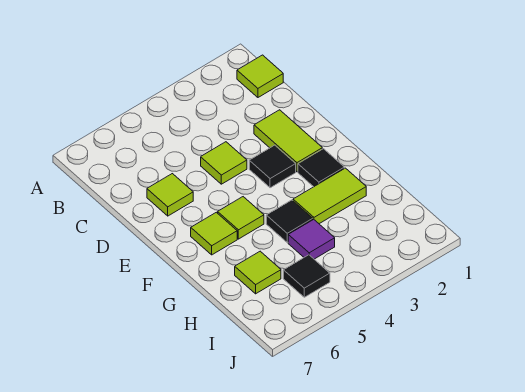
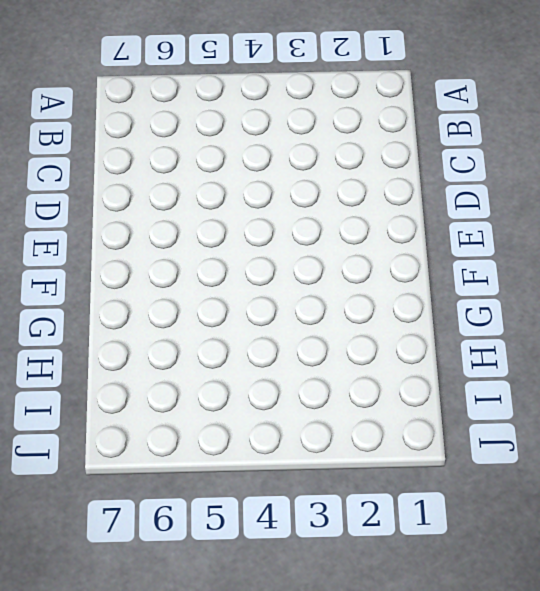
none -> lime 1x1 tile [237,55,283,97]
none -> lime 1x2 tile [254,110,322,172]
none -> lime 1x1 tile [201,142,247,184]

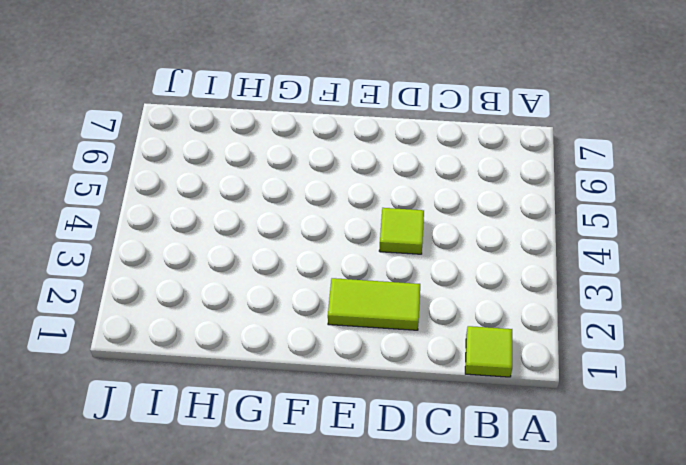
none -> lime 1x1 tile [147,174,193,216]
none -> black 1x1 tile [249,145,296,188]
none -> black 1x1 tile [298,149,344,187]

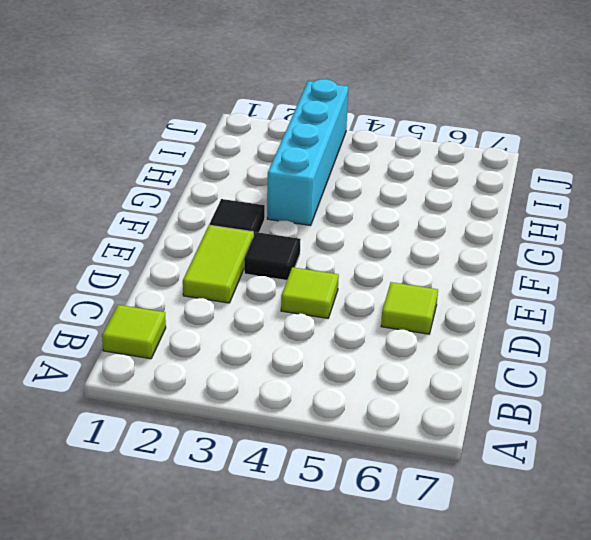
cyan 1x4 brick [267,79,348,225] -> lime 1x2 tile [293,168,366,224]
none -> lime 1x1 tile [218,197,264,239]
none -> lime 1x1 tile [191,212,237,255]
none -> black 1x1 tile [266,200,313,242]

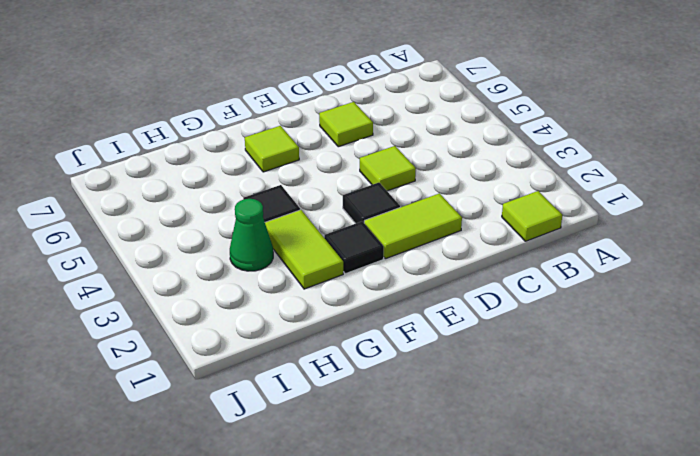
green 1x1 cone [230,199,273,271] -> none
none -> lime 1x1 tile [218,197,264,239]
none -> purple 1x1 tile [288,219,335,259]
none -> lime 1x1 tile [235,251,281,294]

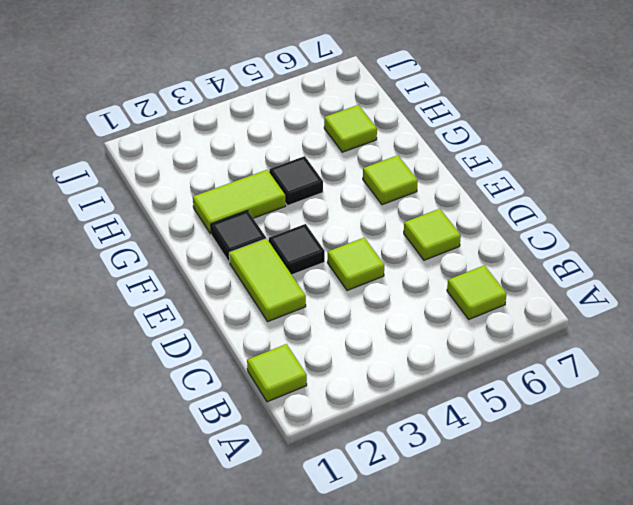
lime 1x1 tile [447,265,506,319] -> lime 1x1 tile moved to [218,197,264,239]
none -> purple 1x1 tile [288,219,335,259]
none -> black 1x1 tile [283,255,330,297]

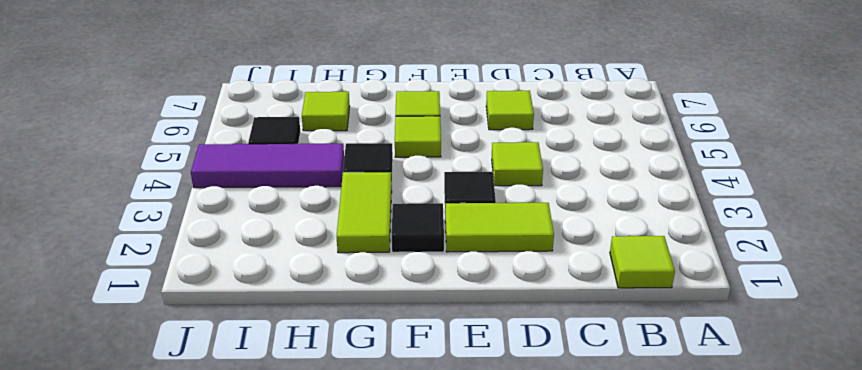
purple 1x3 tile [191,144,344,188] -> purple 1x1 tile [288,219,335,259]

